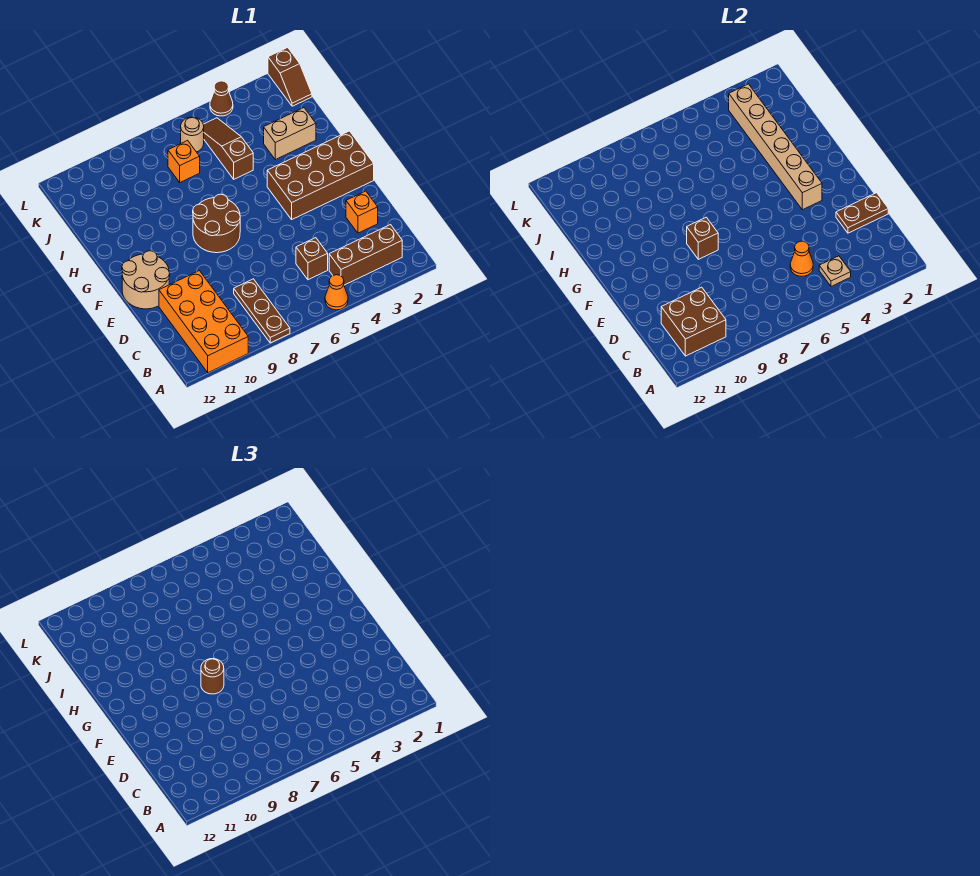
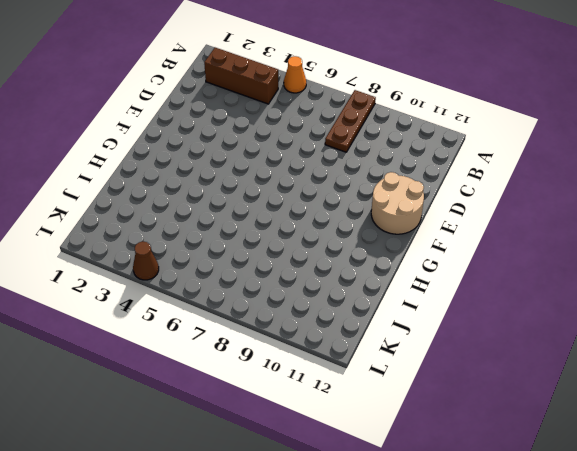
none -> orange 2x4 brick [159,271,248,373]
none -> brown 1x1 brick [296,238,328,280]
none -> orange 1x1 brick [346,191,378,233]

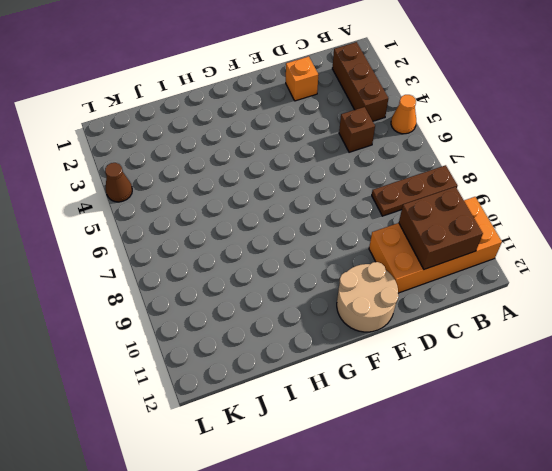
none -> brown 2x4 brick [267,131,374,219]
none -> brown 2x2 round brick [193,194,240,253]
none -> tan 1x2 brick [264,108,316,160]

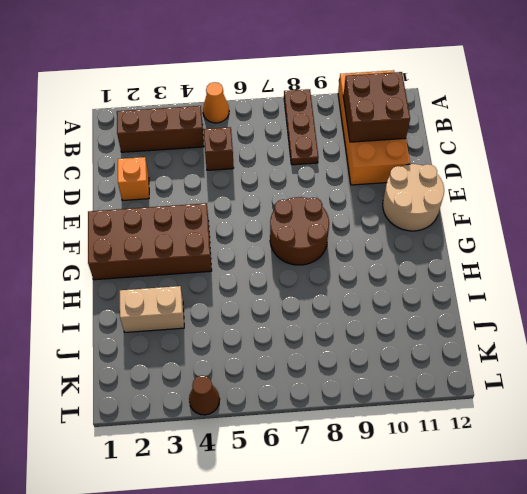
none -> brown 1x3 slope [203,118,253,179]
none -> orange 1x1 brick [168,140,200,182]
none -> brown 1x2 slope [268,47,312,106]

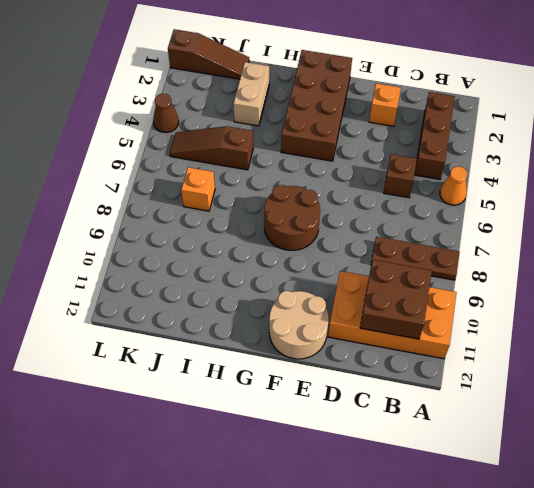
brown 1x3 slope [168,29,249,79] -> brown 1x2 slope [268,47,312,106]
none -> tan 1x1 round brick [181,117,204,152]
none -> tan 1x1 plate [819,256,851,286]
none -> orange 1x1 cone [790,241,813,276]

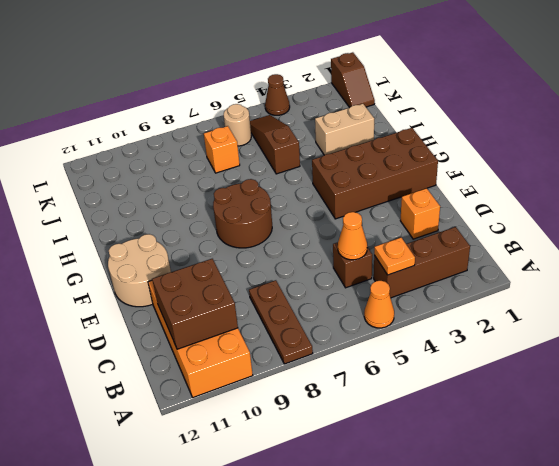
orange 1x1 plate [374,238,415,275] -> tan 1x1 plate [819,256,851,286]
none -> brown 1x2 plate [836,193,888,233]
none -> tan 1x6 brick [729,84,822,210]
none -> brown 1x1 brick [687,217,718,259]

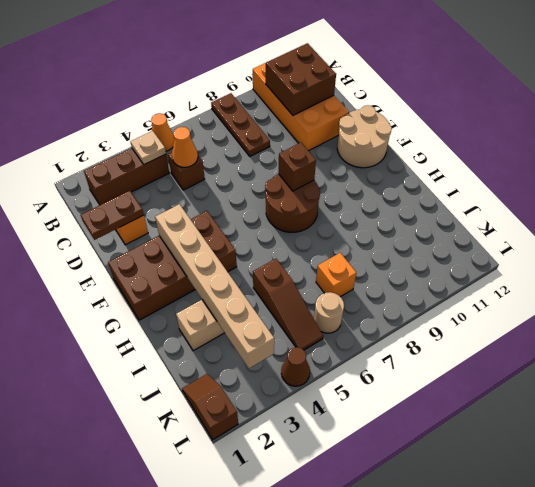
none -> brown 1x1 round brick [201,659,224,694]

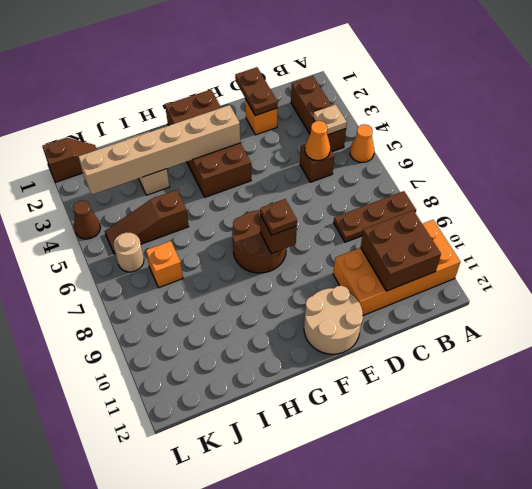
brown 1x1 plate [260,199,297,235] -> brown 1x1 round brick [201,659,224,694]

